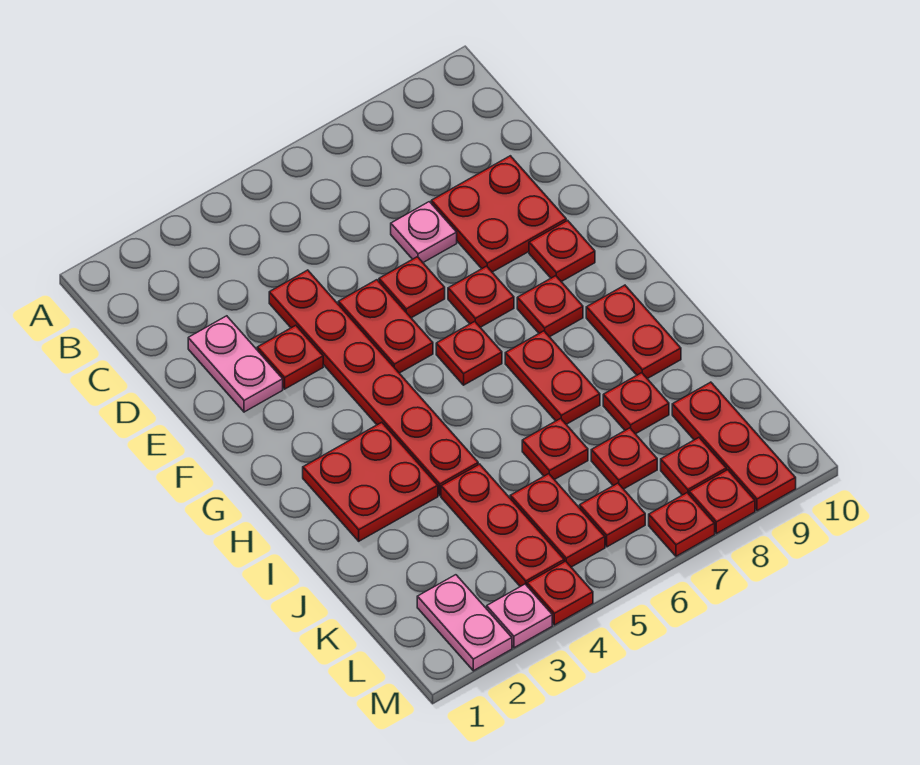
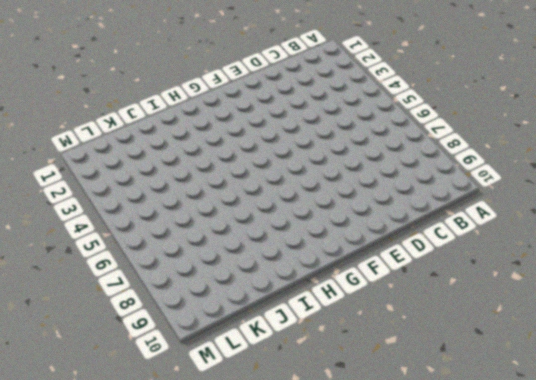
none -> pink 1x2 plate [188,316,283,412]
none -> red 1x6 plate [269,270,478,495]
none -> pink 1x1 plate [391,202,457,262]

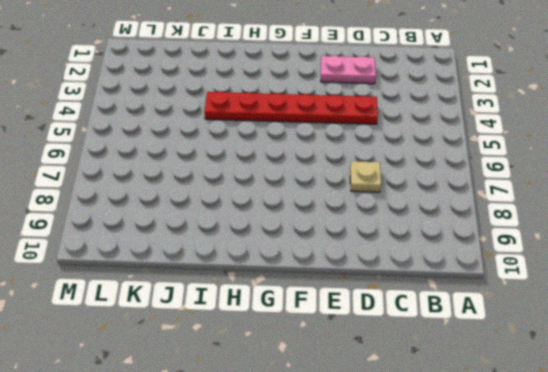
tan 1x1 plate [350,161,381,192] -> pink 1x1 plate [391,202,457,262]
none -> red 2x2 plate [431,156,566,272]
none -> red 1x1 plate [257,325,323,389]
none -> red 1x2 plate [338,280,433,373]

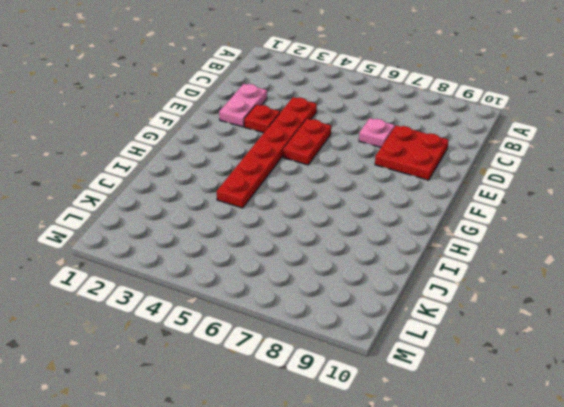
none -> red 1x1 plate [379,257,445,318]
none -> red 1x1 plate [448,266,514,327]
none -> red 1x1 plate [529,220,595,282]

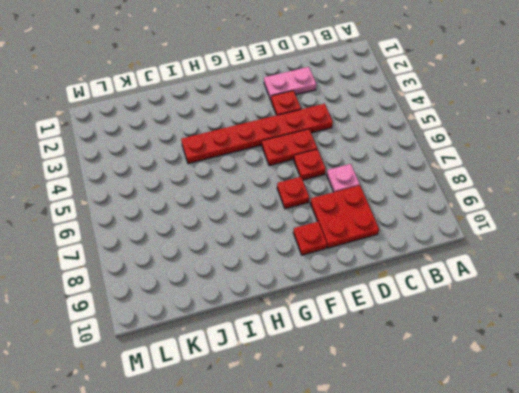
none -> red 1x1 plate [436,321,502,385]
none -> red 1x1 plate [517,276,583,337]
none -> red 2x2 plate [303,422,438,541]

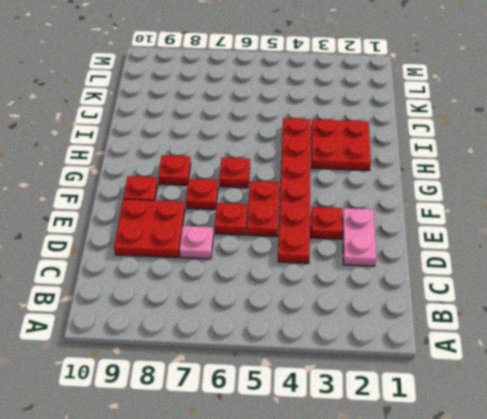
none -> red 1x2 plate [505,331,600,424]
none -> red 1x2 plate [586,285,681,379]
none -> red 1x3 plate [441,464,564,587]

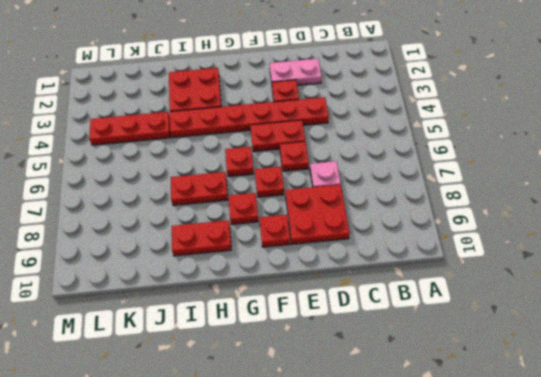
none -> red 1x1 plate [522,418,588,480]
none -> red 1x1 plate [603,373,669,434]
none -> red 1x2 plate [510,474,605,567]

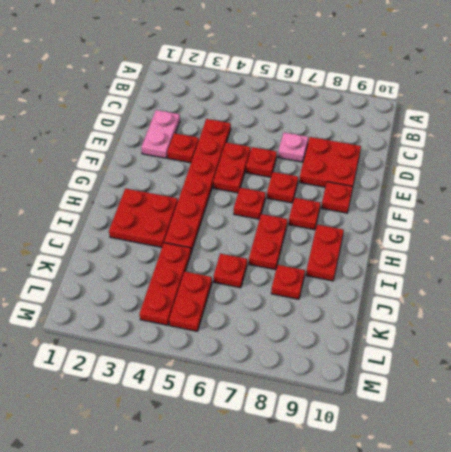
none -> red 1x1 plate [591,428,657,489]
none -> red 1x3 plate [672,382,796,511]
none -> pink 1x2 plate [417,575,512,671]

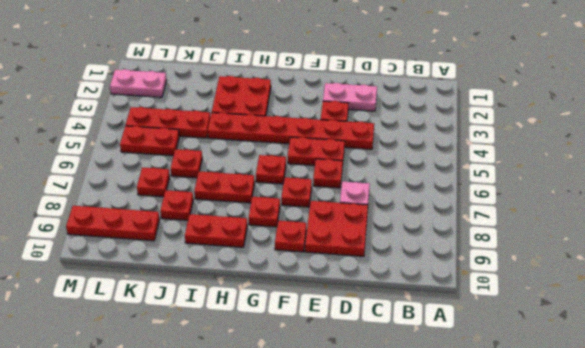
none -> red 1x1 plate [580,483,645,547]
none -> red 1x1 plate [661,438,726,495]
none -> pink 1x1 plate [487,584,552,648]

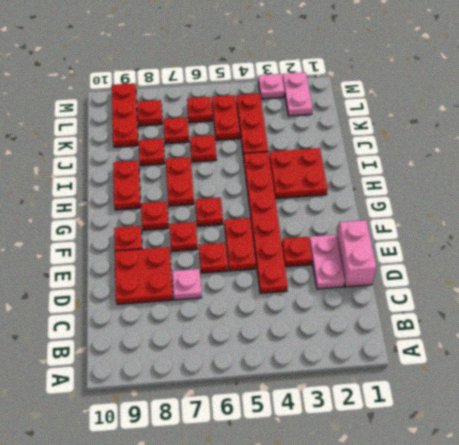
pink 1x2 brick [337,220,376,287] -> none
none -> red 1x1 plate [527,561,593,625]
none -> red 1x1 plate [649,493,715,556]
none -> red 1x1 plate [689,470,755,534]

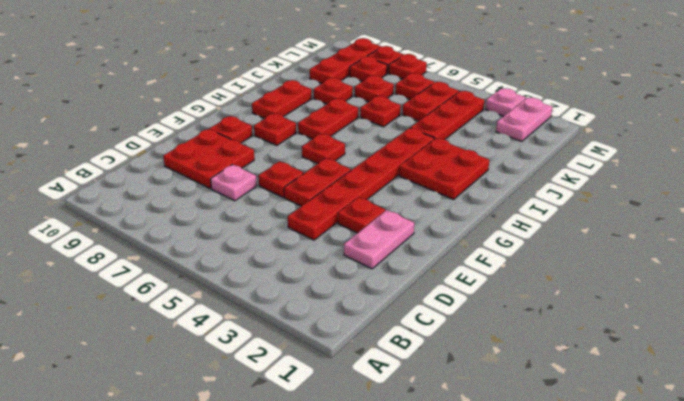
none -> red 1x1 plate [448,266,514,327]
none -> red 1x1 plate [527,561,593,625]

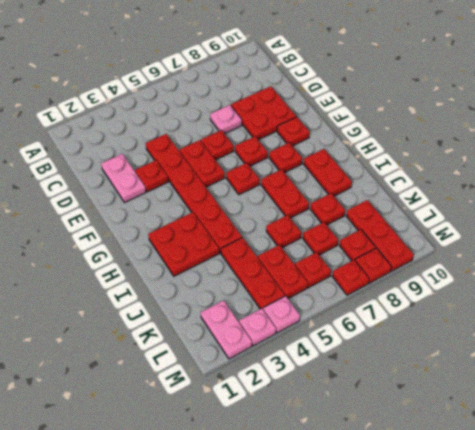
pink 1x1 plate [263,296,300,333] -> red 1x1 plate [527,561,593,625]

